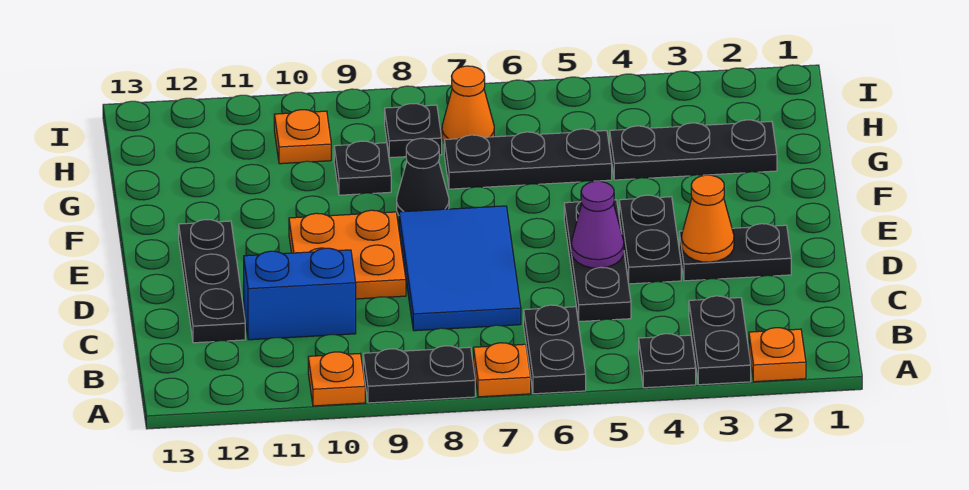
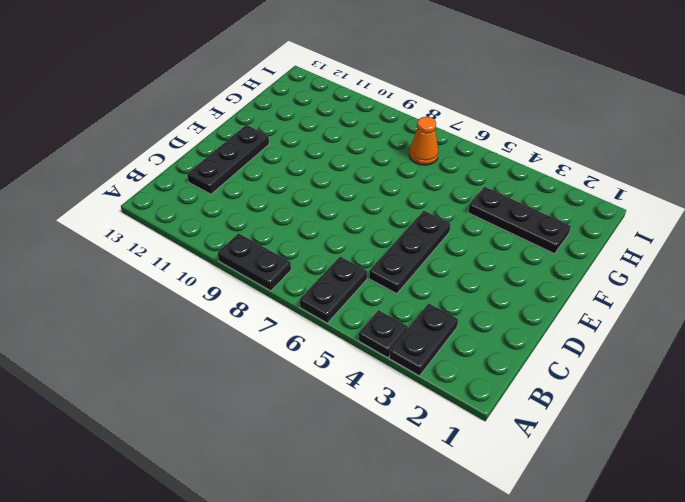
none -> orange 1x1 plate [749,328,806,382]
none -> orange 1x1 plate [473,343,531,397]
none -> orange 1x1 plate [308,352,365,406]

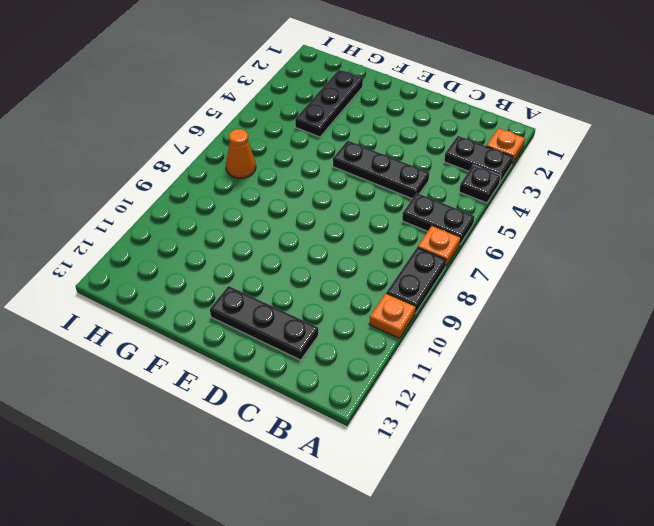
none -> blue 2x3 tile [399,206,521,331]
none -> blue 1x2 brick [244,248,356,340]
none -> black 1x2 plate [679,224,791,281]

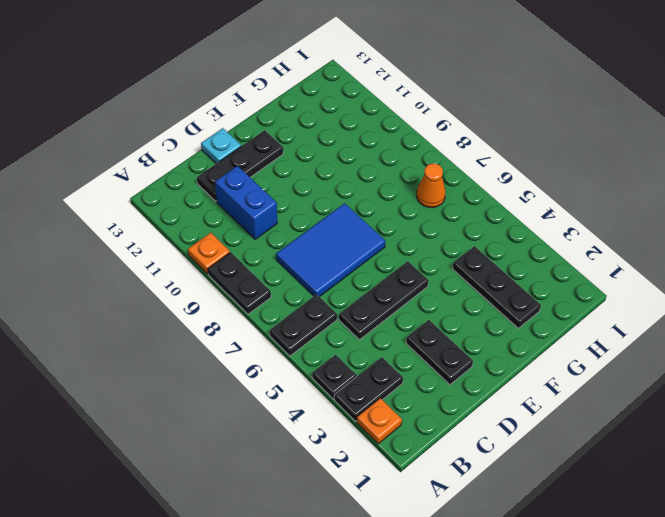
cyan 1x1 plate [201,128,241,163] -> none
none -> orange 1x1 plate [473,343,531,397]
none -> black 1x2 plate [619,195,681,284]
none -> orange 2x2 plate [289,210,406,299]

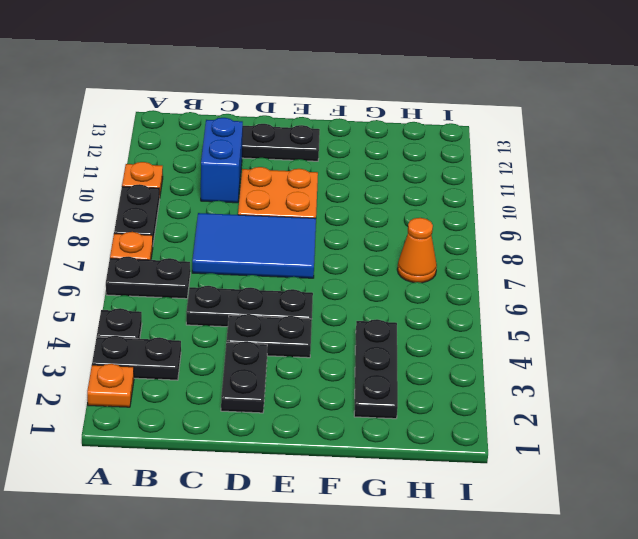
none -> black 1x1 cone [397,138,449,215]
none -> black 1x3 plate [444,129,612,189]
none -> black 1x1 plate [334,141,391,195]

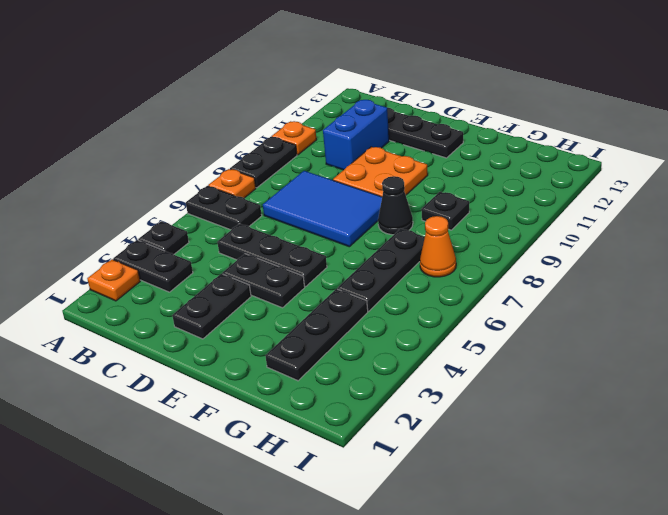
none -> black 1x1 plate [385,104,442,158]
none -> orange 1x1 plate [274,110,331,164]
none -> orange 1x1 cone [682,175,734,262]

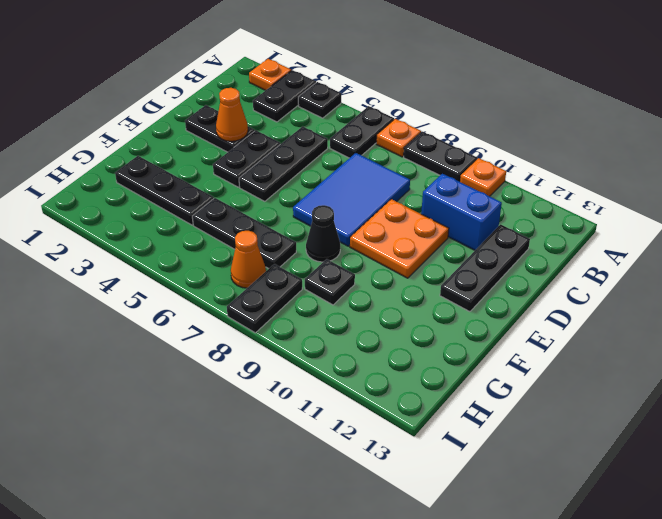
black 1x2 plate [227,264,302,333] -> black 1x1 plate [385,104,442,158]
none -> orange 1x1 plate [274,110,331,164]
none -> purple 1x1 cone [571,181,624,268]

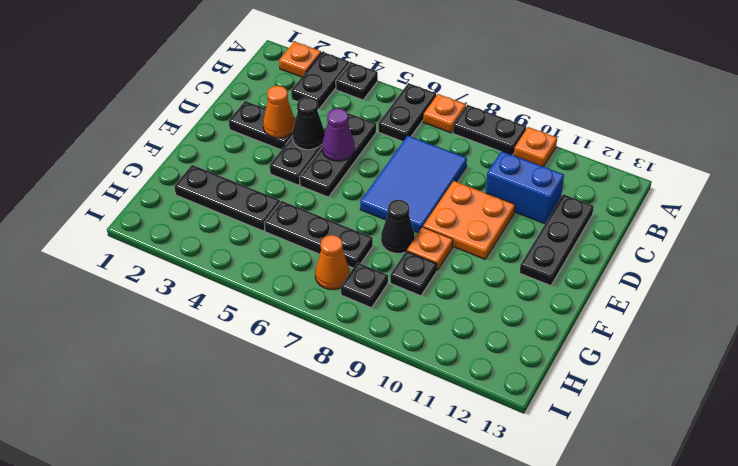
black 1x1 cone [292,97,325,150] -> none
orange 1x1 plate [407,227,453,270] -> orange 1x1 plate moved to [274,110,331,164]

